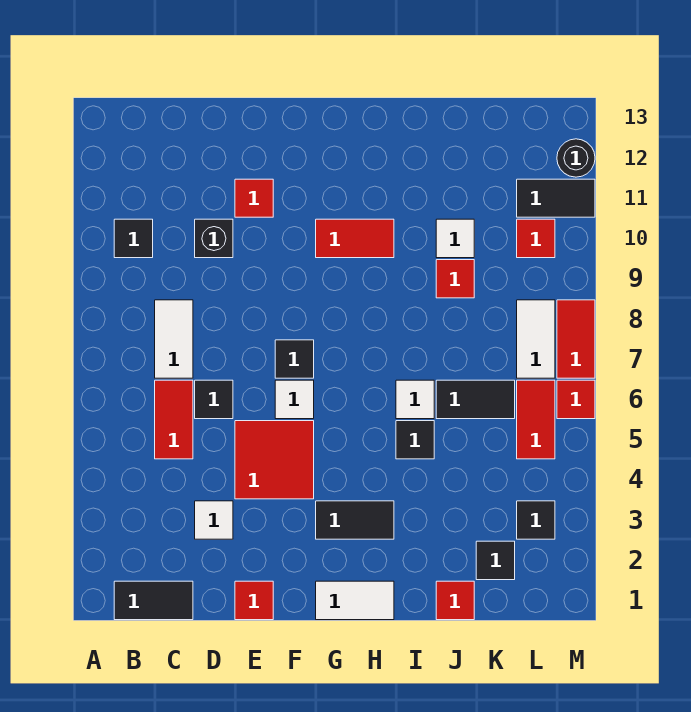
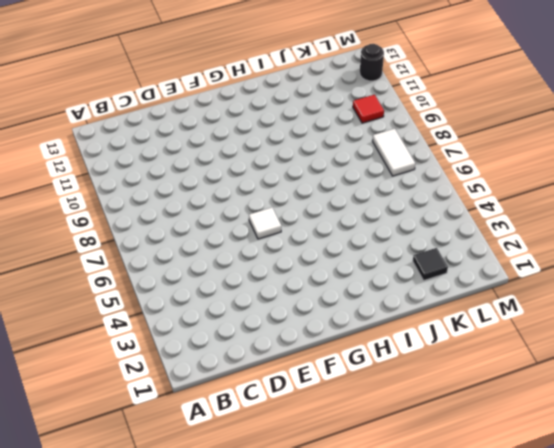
none -> black 1x2 tile [114,581,193,620]
none -> black 1x1 tile [114,219,153,258]
none -> red 1x2 tile [155,380,193,459]
none -> white 1x2 tile [155,300,193,378]

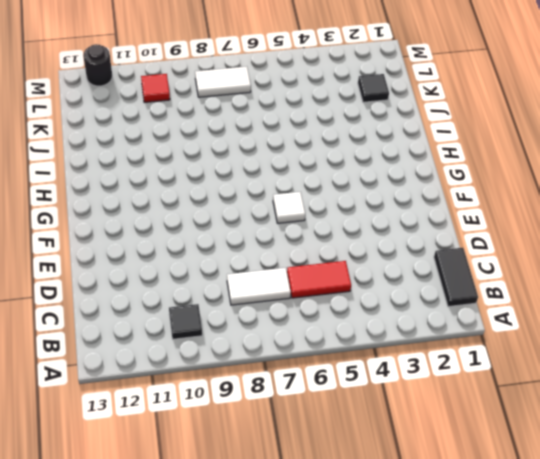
none -> white 1x1 tile [195,501,233,539]
none -> black 1x1 tile [195,380,233,419]
none -> black 1x1 brick [195,219,233,258]
none -> red 1x1 tile [235,581,273,620]

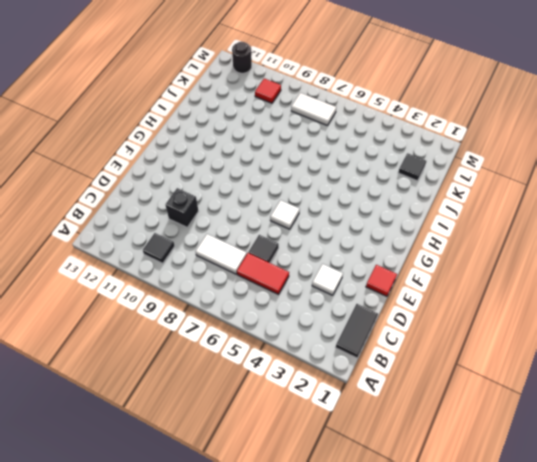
none -> red 2x2 tile [235,421,314,499]
none -> red 1x1 tile [235,179,273,217]
none -> black 1x1 tile [275,340,314,378]
none -> white 1x2 tile [316,581,394,620]

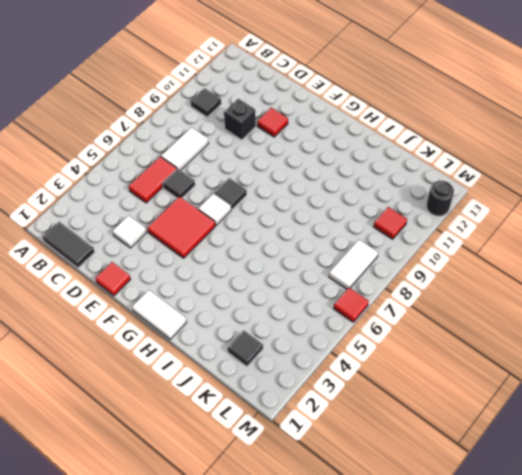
none -> black 1x2 tile [316,501,394,539]
none -> red 1x2 tile [316,219,394,258]
none -> black 1x1 tile [396,421,434,459]
none -> white 1x1 tile [396,380,434,419]

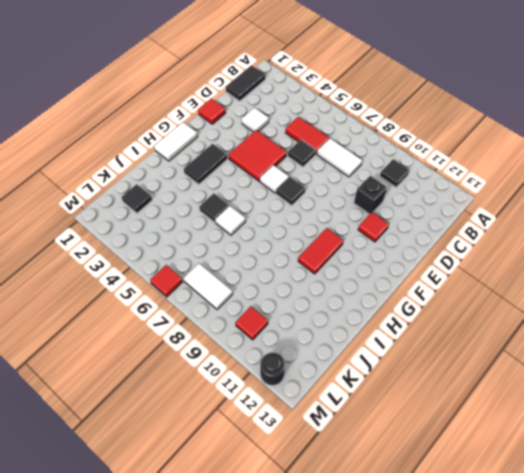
none -> red 1x1 tile [436,581,474,620]
none -> black 1x2 tile [436,380,515,419]
none -> red 1x1 tile [436,260,474,298]
none -> white 1x1 tile [436,219,474,258]

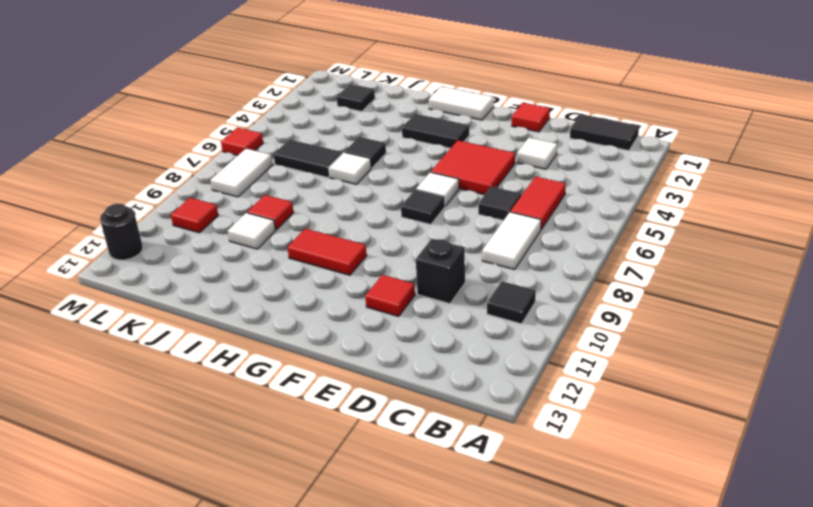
none -> red 1x1 tile [436,581,474,620]
none -> black 1x1 tile [517,501,555,539]
none -> red 1x2 tile [517,380,555,459]
none -> black 1x2 tile [517,179,595,217]

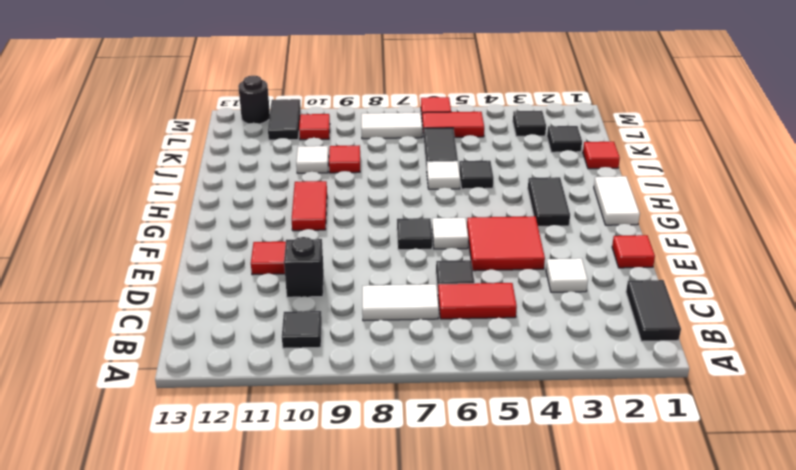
none -> red 1x2 tile [557,300,595,378]

